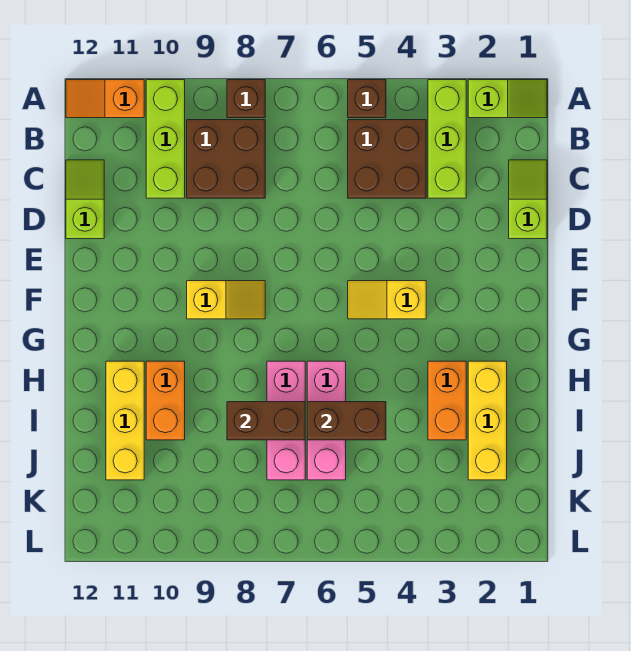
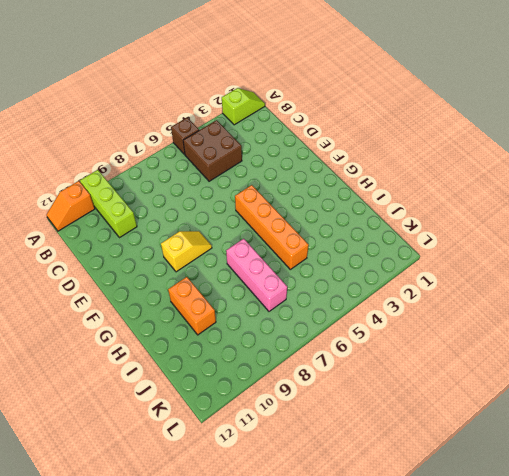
orange 1x4 brick [235,185,309,269] -> yellow 1x2 slope [348,281,426,319]
none -> lime 1x3 brick [428,80,466,198]
none -> brown 1x1 brick [227,80,265,118]
none -> brown 2x2 brick [187,120,265,198]

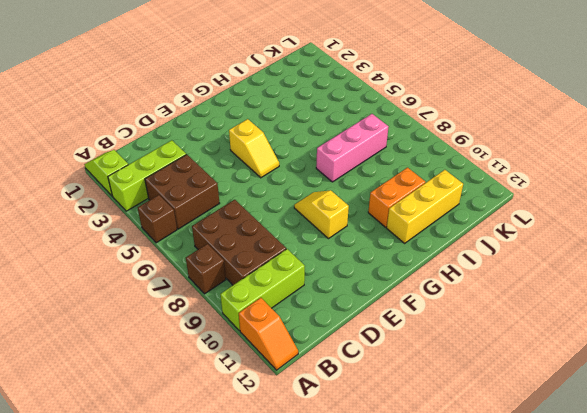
brown 2x3 brick [192,200,286,285] -> brown 2x2 brick [187,120,265,198]
none -> lime 1x2 slope [509,160,547,239]
none -> lime 1x2 slope [66,160,104,239]
none -> yellow 1x3 brick [468,361,507,480]

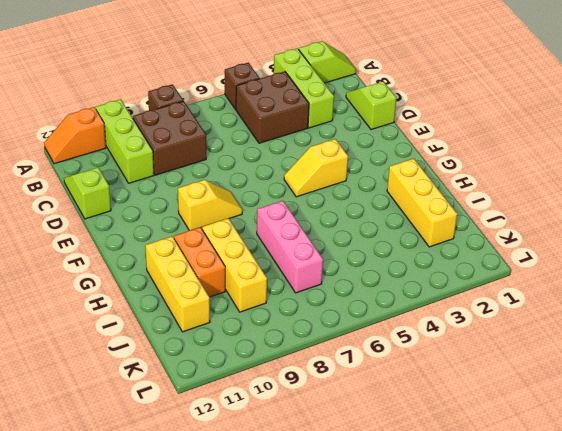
yellow 1x3 brick [202,218,267,312] -> none
none -> orange 1x2 brick [428,361,466,440]
none -> pink 1x3 brick [307,361,346,480]
none -> brown 1x2 brick [307,402,386,440]

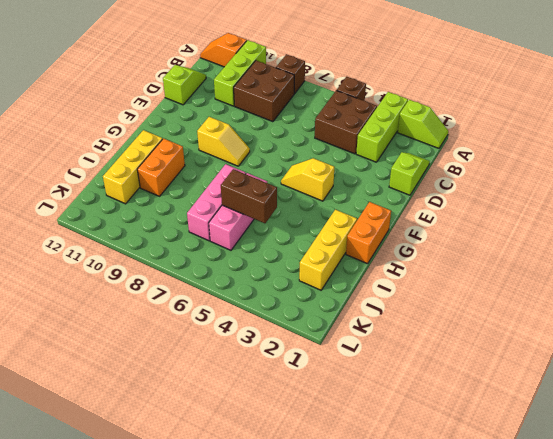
orange 1x2 brick [346,202,391,264] -> orange 1x2 brick moved to [428,361,466,440]
none -> brown 1x2 brick [227,402,305,440]

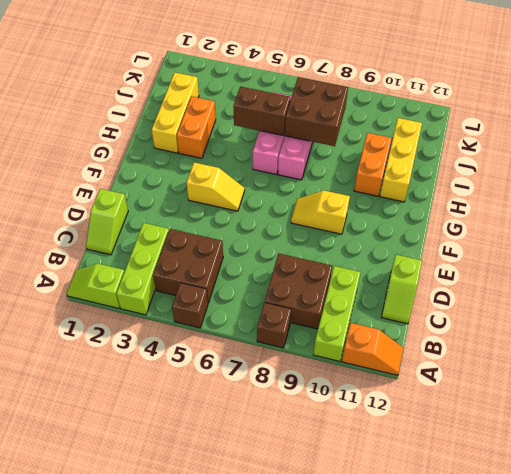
brown 2x2 brick [285,77,348,146] -> brown 1x2 brick [227,402,305,440]

